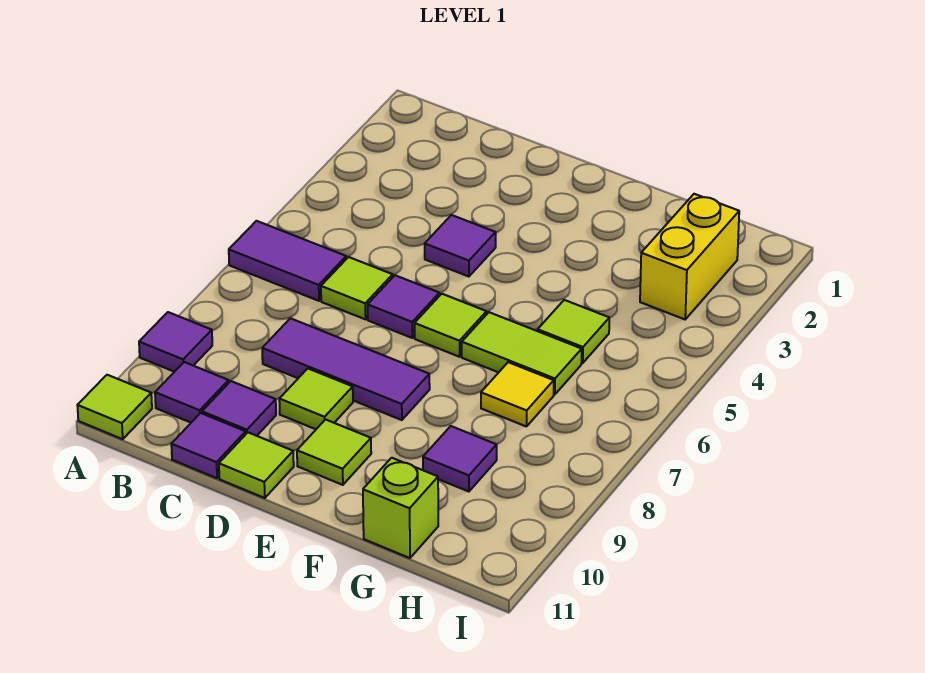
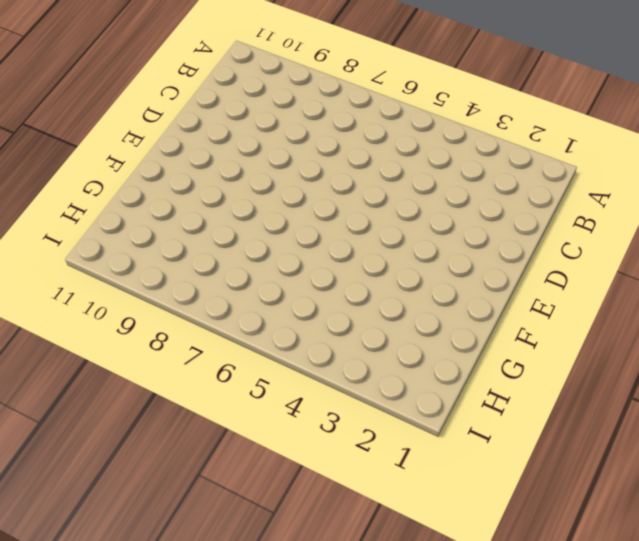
none -> purple 1x2 tile [229,221,346,301]
none -> purple 1x1 tile [139,312,212,372]
none -> lime 1x1 tile [77,375,152,439]

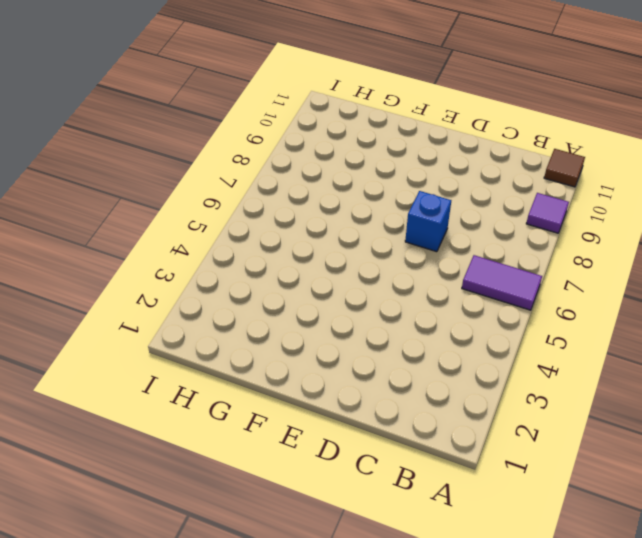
brown 1x1 tile [544,149,585,187] -> lime 1x1 tile [77,375,152,439]
blue 1x1 brick [405,191,451,252] -> none
none -> purple 1x1 tile [155,362,229,423]
none -> lime 1x1 tile [321,257,393,319]
none -> purple 1x3 tile [262,318,430,420]

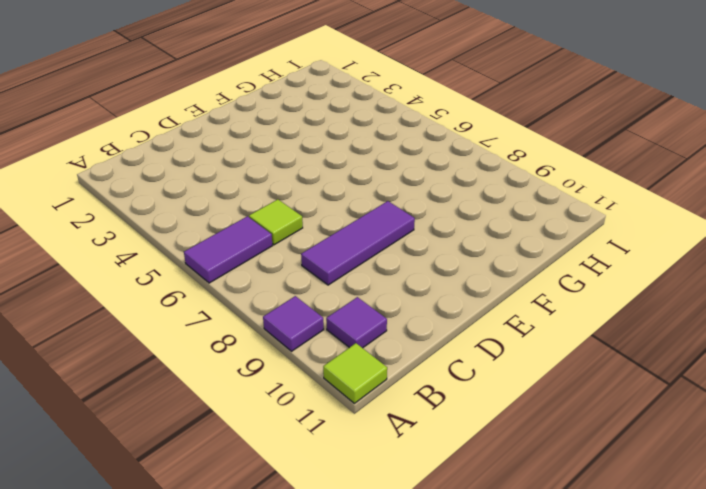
none -> purple 1x1 tile [202,381,276,436]
none -> purple 1x1 tile [171,413,246,478]
none -> purple 1x1 tile [425,215,496,277]

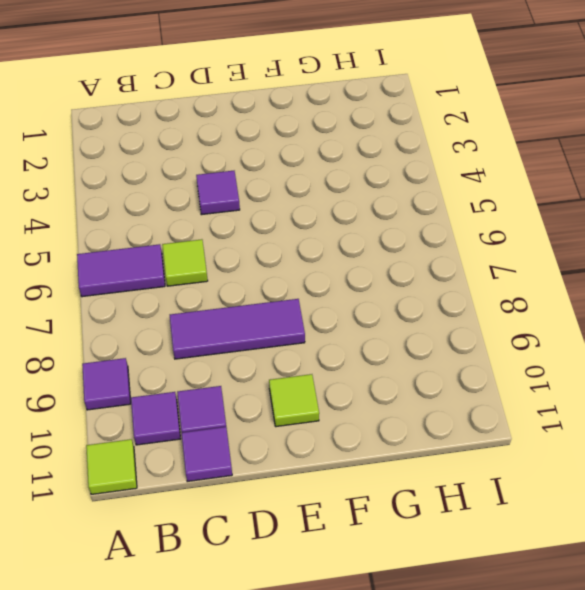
none -> purple 1x1 tile [368,275,439,338]
none -> lime 1x1 tile [279,369,353,429]
none -> lime 1x1 tile [219,433,294,498]

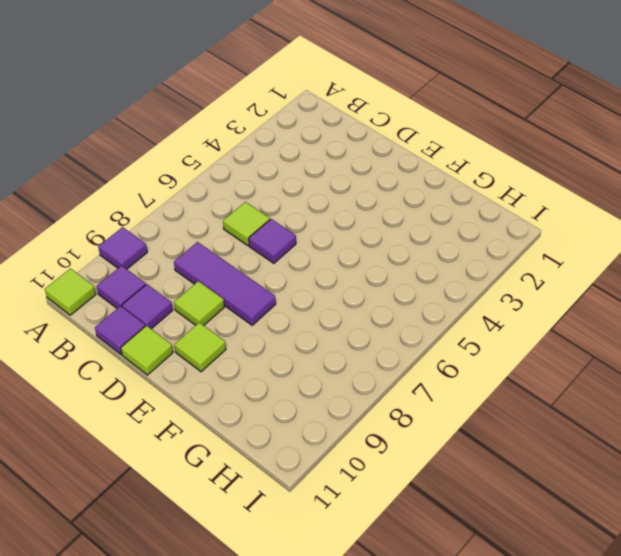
none -> purple 1x2 tile [229,221,346,301]
none -> purple 1x1 tile [425,215,496,277]
none -> lime 1x1 tile [415,294,487,357]

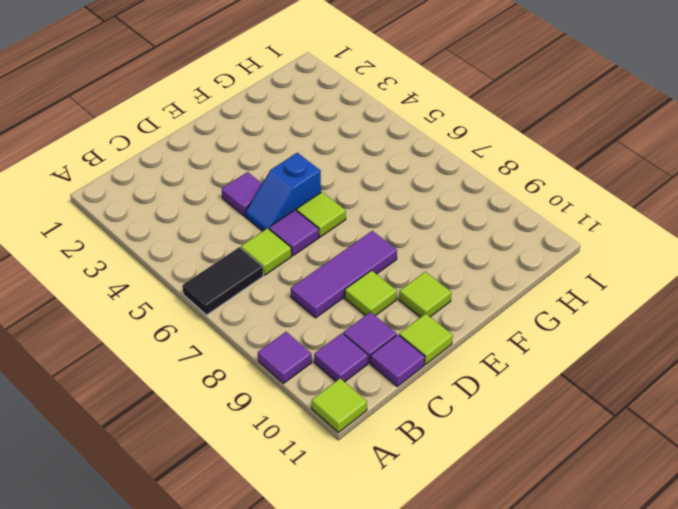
black 1x2 tile [182,247,263,315] -> purple 1x2 tile [229,221,346,301]
blue 1x2 slope [245,153,321,231] -> none
none -> lime 1x2 tile [462,312,582,395]
none -> lime 1x1 tile [538,300,609,363]
none -> yellow 1x1 tile [481,362,554,427]

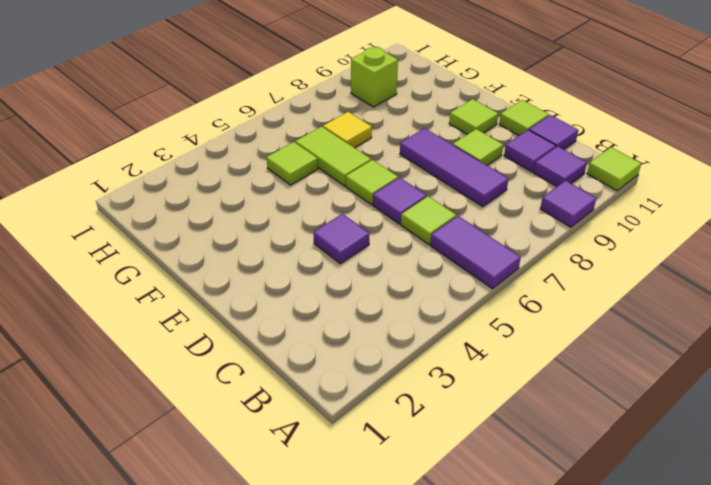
lime 1x1 brick [351,47,398,107] -> lime 1x1 brick moved to [363,458,438,558]
none -> purple 1x1 tile [423,426,497,492]
none -> yellow 1x2 brick [640,194,739,319]

